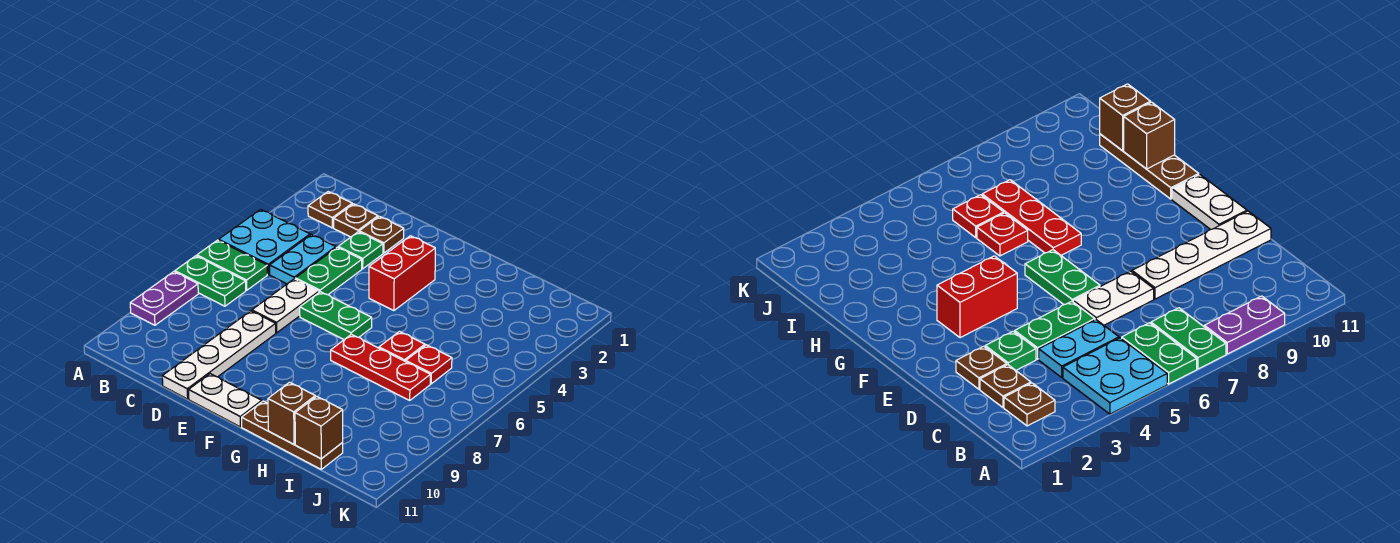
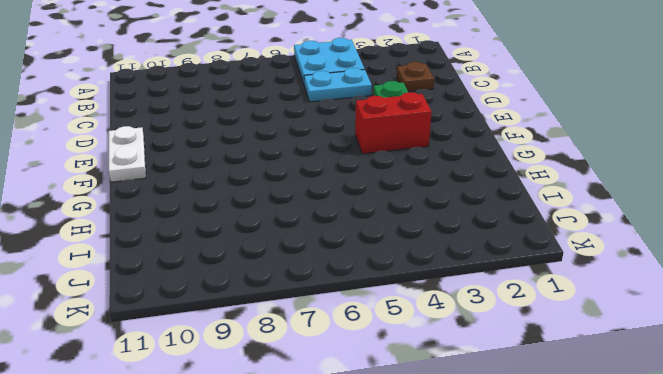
none -> green 1x2 plate [197,240,267,290]
none -> green 1x2 plate [175,256,246,306]
none -> purple 1x2 plate [130,272,198,325]

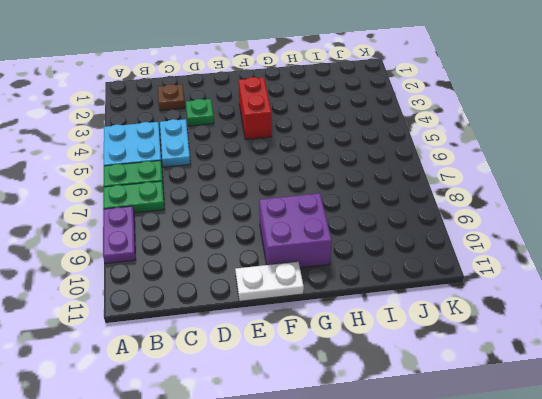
purple 2x2 brick [259,193,332,268] -> none
none -> brown 1x1 plate [308,192,352,228]
none -> brown 1x1 plate [359,216,404,253]
none -> green 1x2 plate [295,247,362,295]

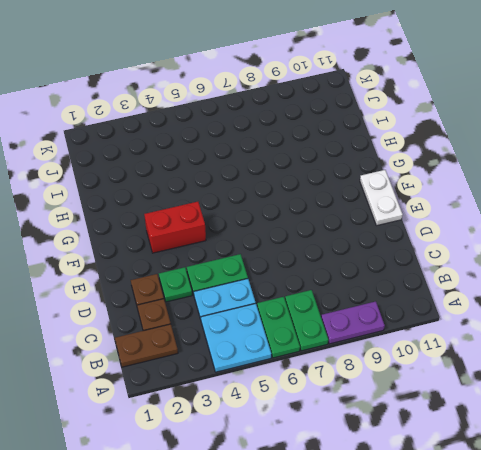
brown 1x2 plate [115,324,178,367] -> brown 1x1 plate [308,192,352,228]
none -> white 1x2 plate [252,279,319,333]
none -> white 1x4 plate [162,311,276,399]
none -> green 1x2 plate [300,292,372,339]

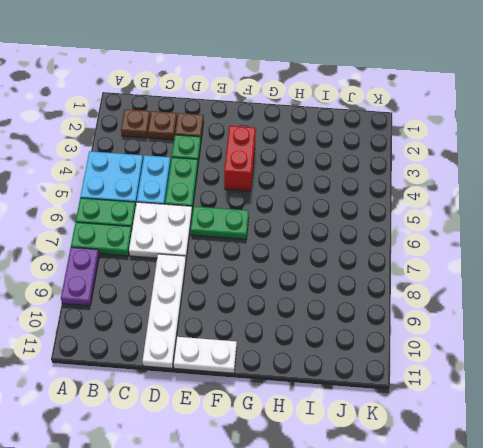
white 2x2 plate [129,202,192,258] -> white 1x2 plate [252,279,319,333]
none -> red 1x3 plate [331,334,430,400]
none -> brown 1x3 plate [242,401,343,469]
none -> red 1x1 plate [379,332,425,362]

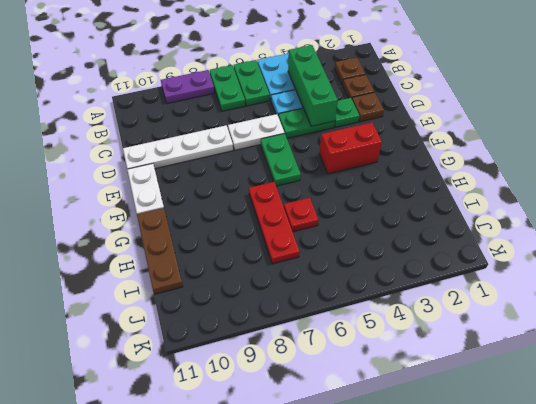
green 1x3 brick [288,45,338,126] -> none
none -> red 1x1 plate [406,345,452,384]
none -> brown 1x1 brick [268,382,315,444]
none -> brown 1x1 brick [295,396,343,459]

